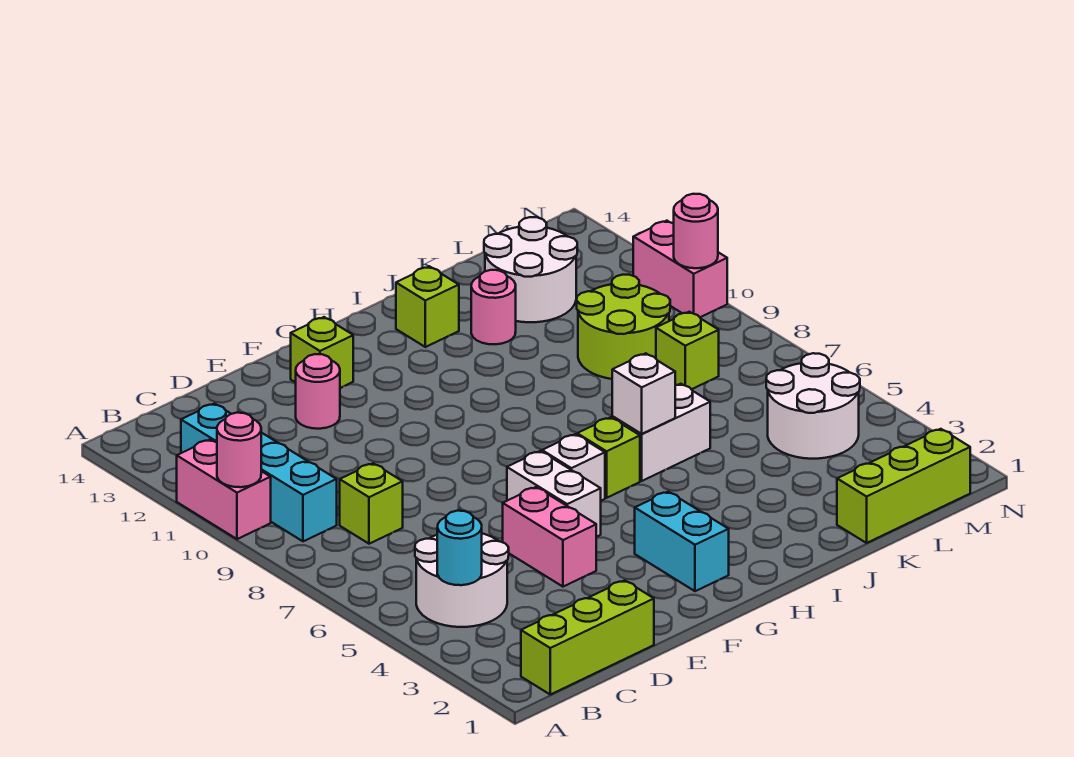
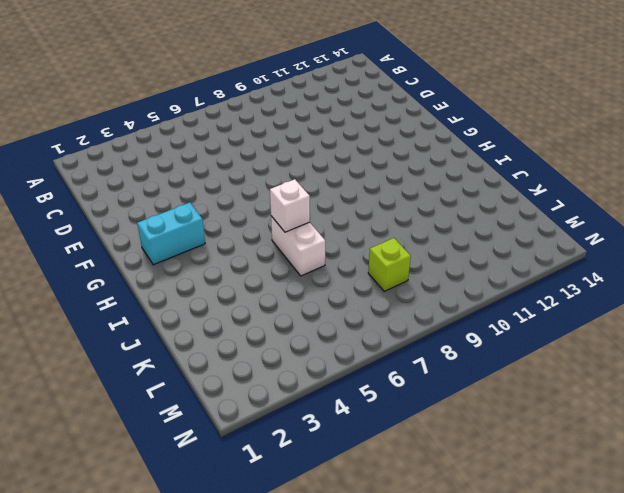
none -> pink 1x2 brick [177,440,271,539]
none -> lime 1x3 brick [521,580,654,695]
none -> white 2x2 round brick [415,534,509,627]

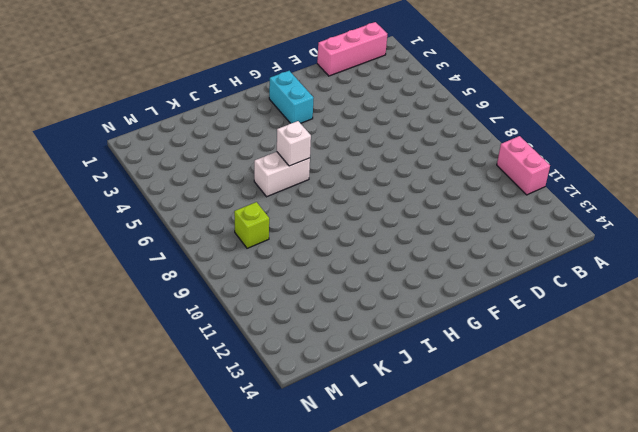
pink 1x3 brick [317,22,387,76] -> lime 1x3 brick [521,580,654,695]
none -> white 2x2 round brick [415,534,509,627]
none -> cyan 1x4 brick [181,403,337,541]
none -> lime 1x1 brick [340,463,403,544]

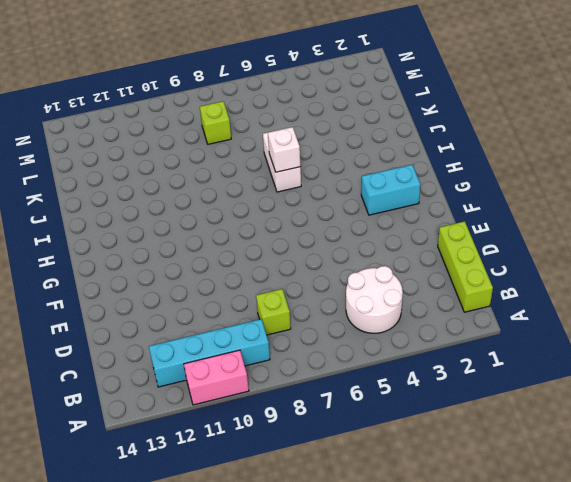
none -> pink 1x2 brick [503,487,596,587]
none -> pink 1x1 round brick [296,354,340,429]
none -> white 1x2 brick [507,451,601,537]

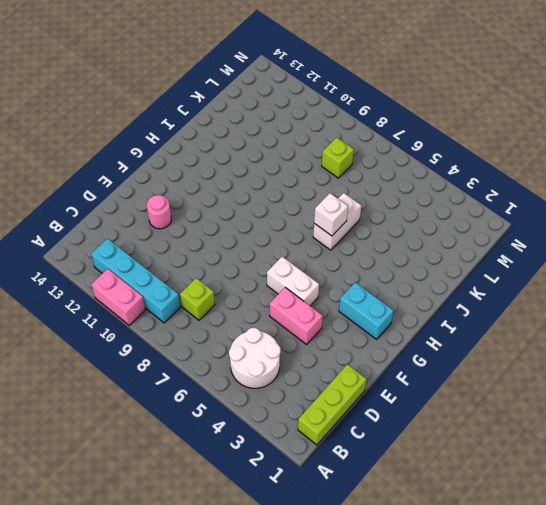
none -> lime 1x1 brick [291,317,353,388]
none -> white 1x1 brick [542,434,605,500]
none -> lime 1x1 brick [577,417,640,498]

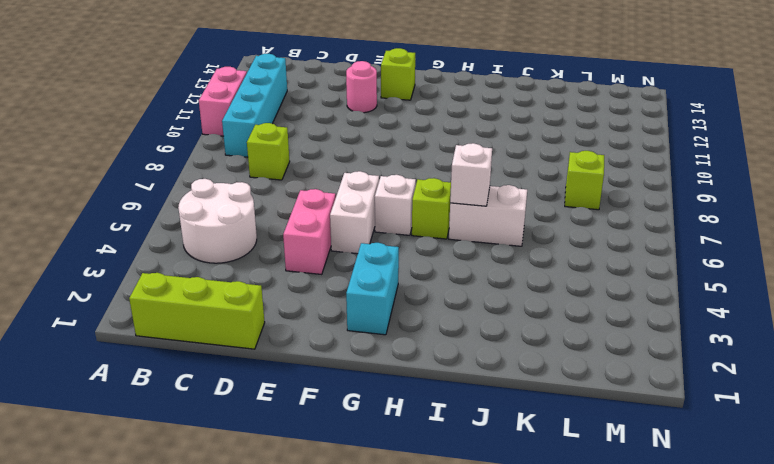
none -> lime 1x1 brick [396,266,459,347]
none -> pink 1x1 round brick [471,270,516,344]
none -> lime 1x3 brick [837,429,970,543]

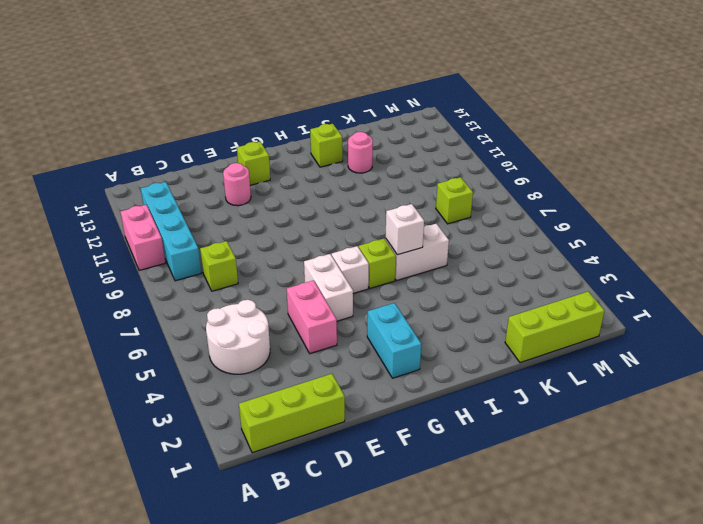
none -> lime 2x2 round brick [577,275,670,379]
none -> white 2x2 round brick [484,217,577,322]
none -> white 2x2 round brick [766,353,860,459]

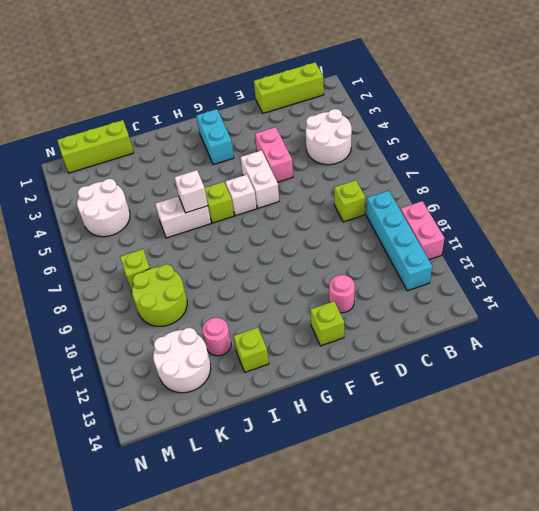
none -> pink 1x2 brick [633,221,727,317]
none -> pink 1x1 round brick [217,413,261,487]
none -> cyan 1x1 round brick [437,511,482,585]

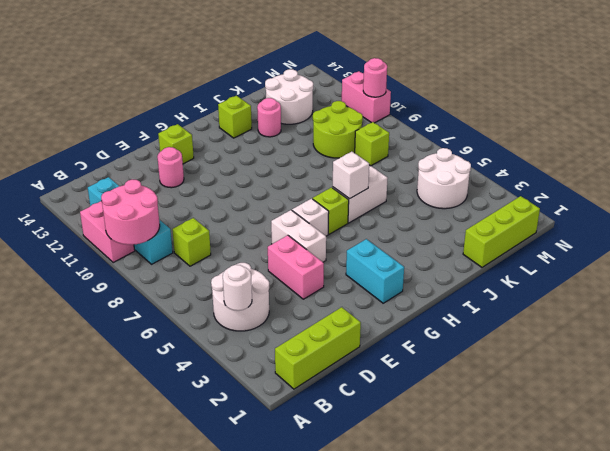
pink 2x2 round brick [101,179,160,245] -> pink 1x1 round brick [217,413,261,487]
white 1x1 round brick [223,265,252,311] -> cyan 1x1 round brick [437,511,482,585]

